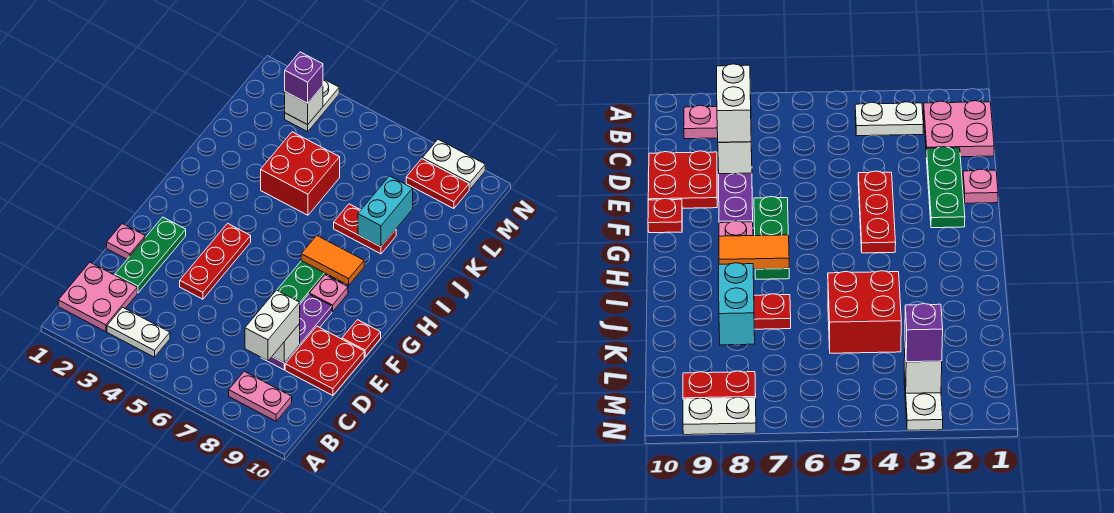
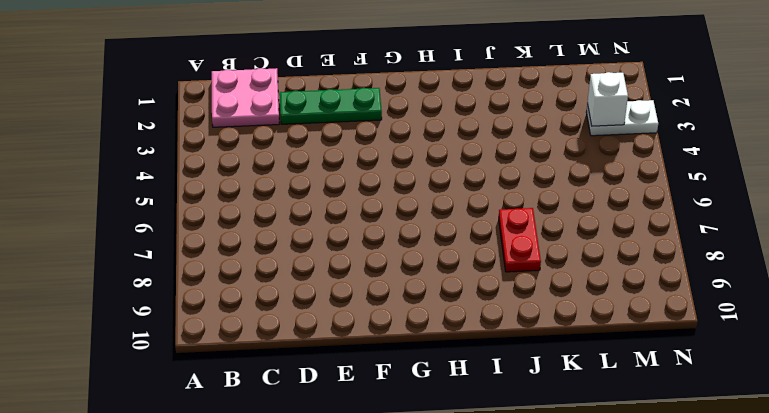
none -> white 1x2 plate [107,307,170,357]
none -> pink 1x2 plate [229,371,292,421]
none -> purple 1x3 plate [262,294,332,370]

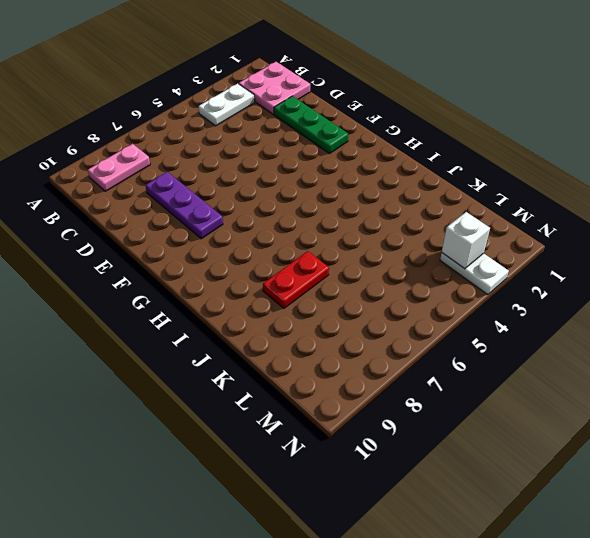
none -> red 2x2 plate [285,326,364,396]
none -> pink 1x1 plate [107,224,145,259]
none -> red 1x3 plate [180,223,251,299]

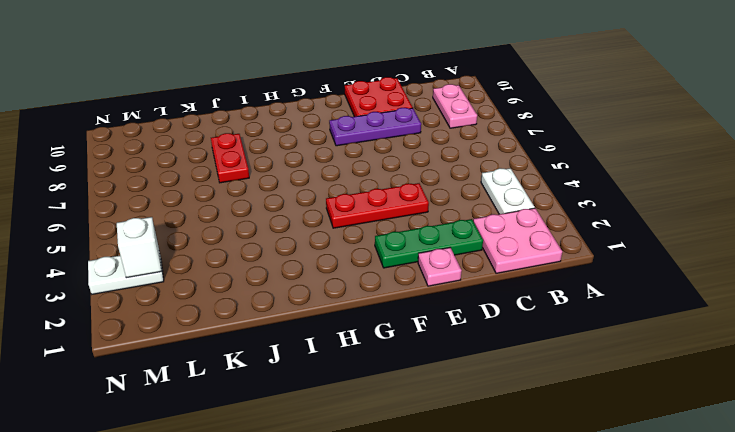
none -> green 1x3 plate [277,261,328,304]
none -> red 1x1 plate [342,320,381,357]
none -> pink 1x1 plate [309,275,348,312]

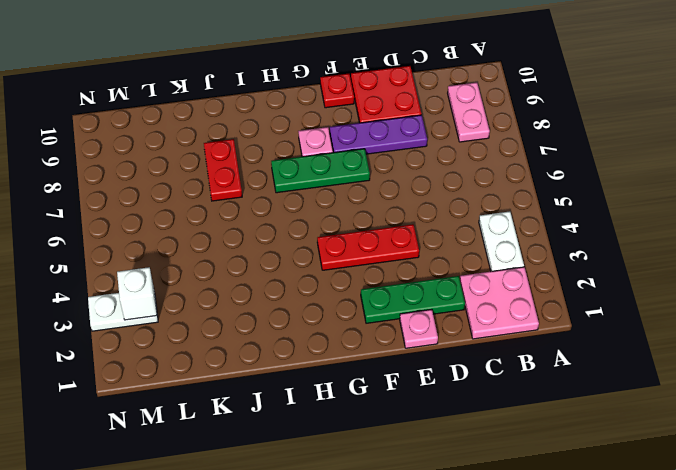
none -> red 2x2 brick [261,132,340,215]
none -> red 1x2 plate [406,159,469,209]
none -> white 1x2 plate [423,139,485,189]

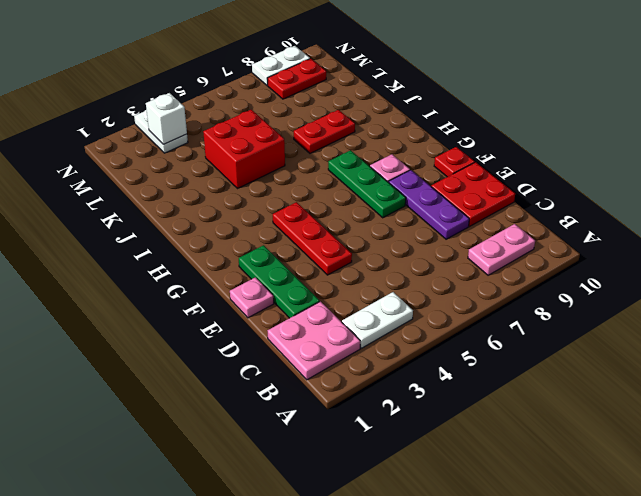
none -> white 1x1 brick [272,324,300,363]
none -> orange 1x2 tile [301,236,364,285]
none -> cyan 1x2 brick [358,176,413,247]

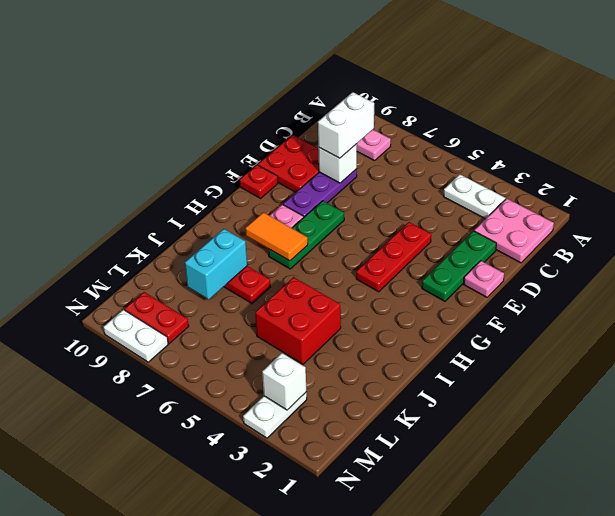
none -> purple 1x1 brick [285,52,323,103]

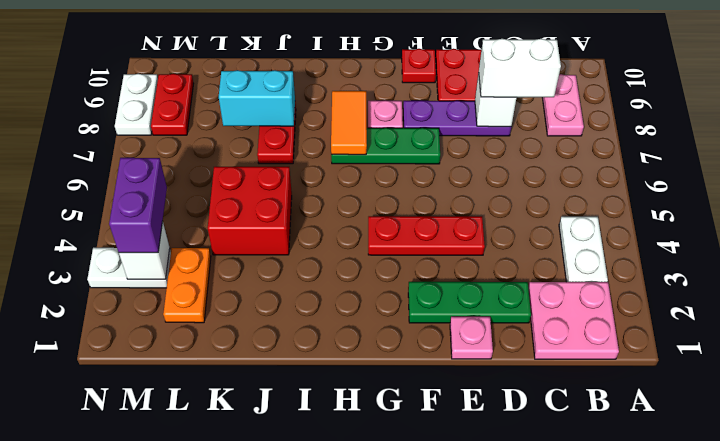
orange 1x2 plate [163,248,211,323] -> none
purple 1x2 brick [109,158,167,253] -> purple 1x1 brick [285,52,323,103]

